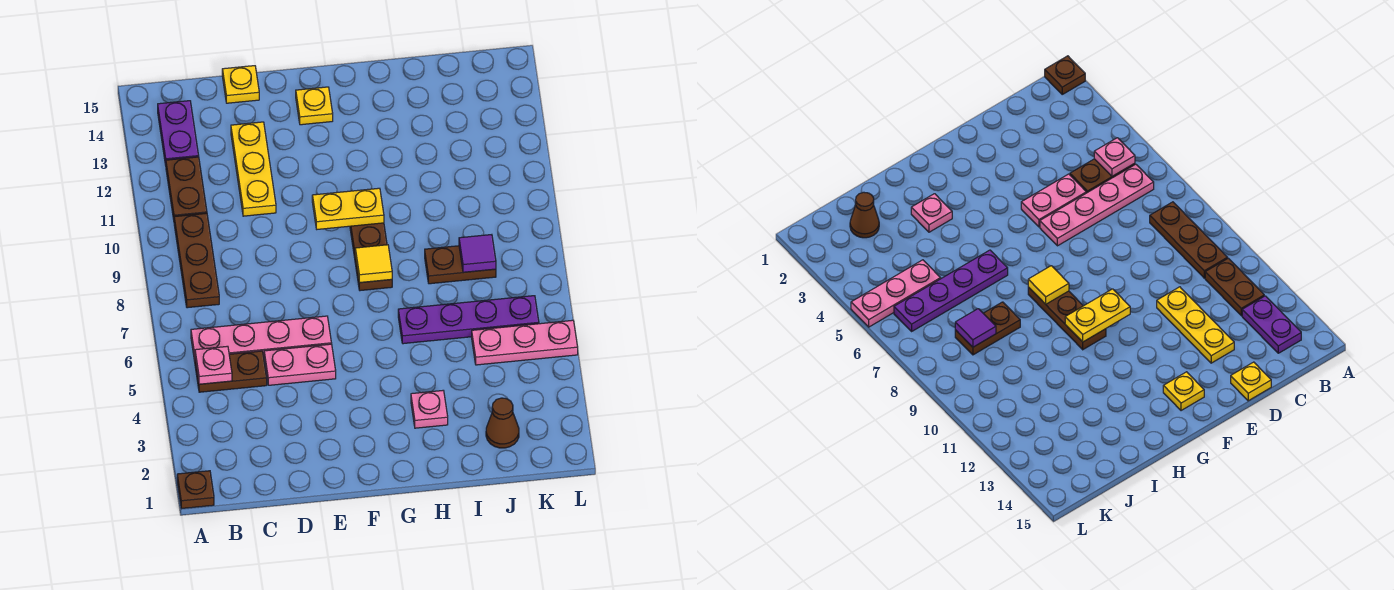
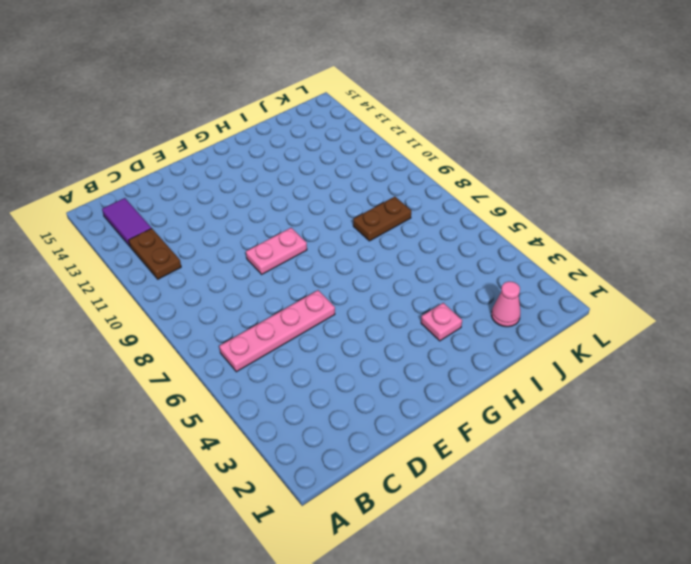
purple 1x2 tile [102,198,151,246] -> purple 1x2 plate [158,101,199,165]
pink 1x2 plate [246,228,307,274] -> pink 1x2 plate moved to [264,344,336,385]
pink 1x1 cone [491,282,520,327] -> brown 1x1 cone [486,398,519,448]
none -> brown 1x1 plate [177,471,214,508]
none -> brown 1x2 plate [195,351,267,392]
none -> brown 1x3 plate [174,213,219,308]

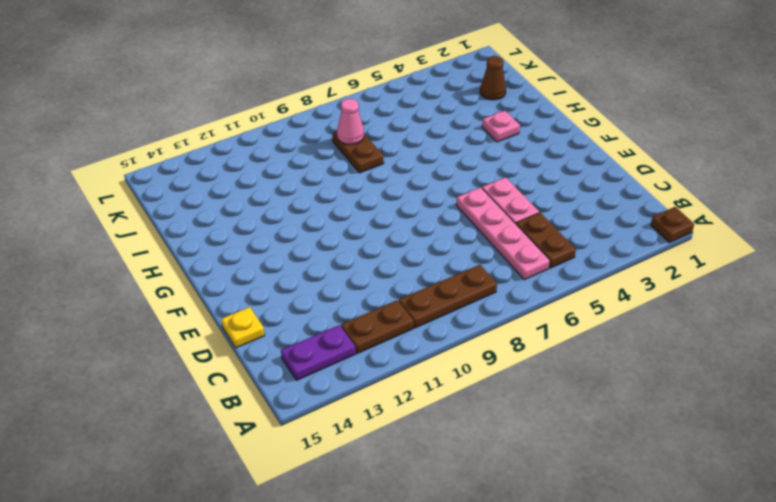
pink 1x1 cone [337,99,364,145] -> purple 1x1 tile [459,235,496,272]
none -> yellow 1x3 plate [231,122,276,216]
none -> yellow 1x1 plate [296,87,333,125]
none -> brown 1x3 plate [350,223,392,291]

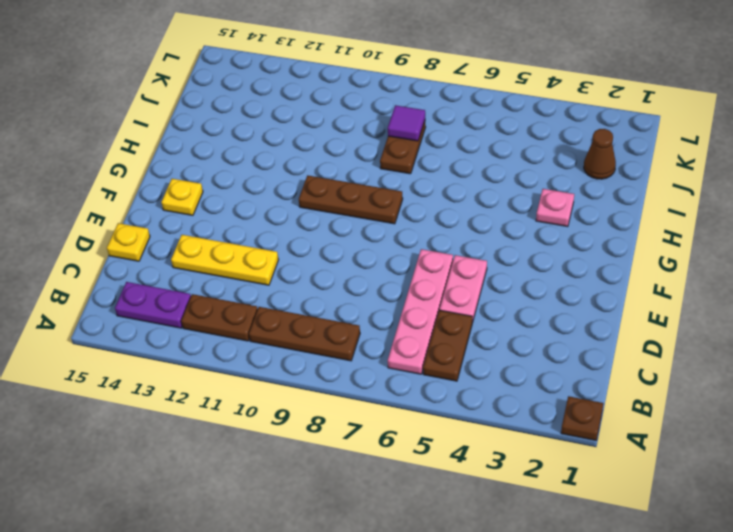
none -> purple 1x4 plate [398,296,539,344]
none -> pink 1x3 plate [472,320,578,365]
none -> pink 1x1 plate [195,346,232,384]

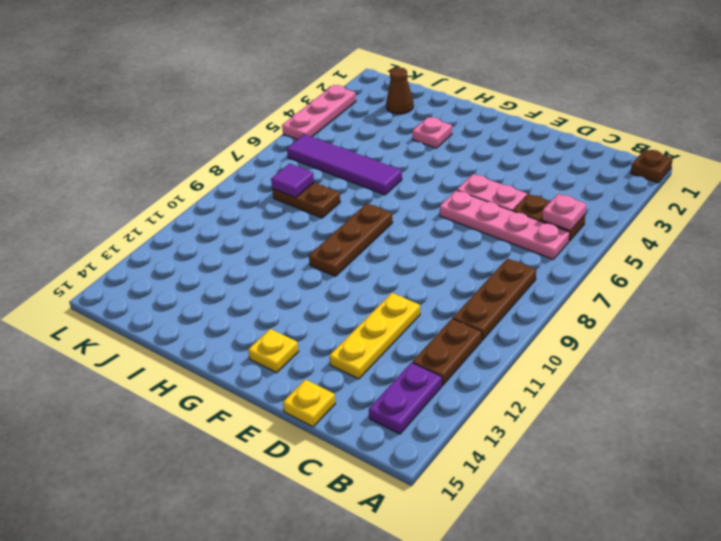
purple 1x4 tile [287,134,402,195] -> purple 1x4 plate [398,296,539,344]
pink 1x3 plate [282,85,356,140] -> pink 1x3 plate turned to [472,320,578,365]
none -> yellow 1x2 plate [312,188,384,229]
none -> yellow 1x1 tile [355,245,392,283]

